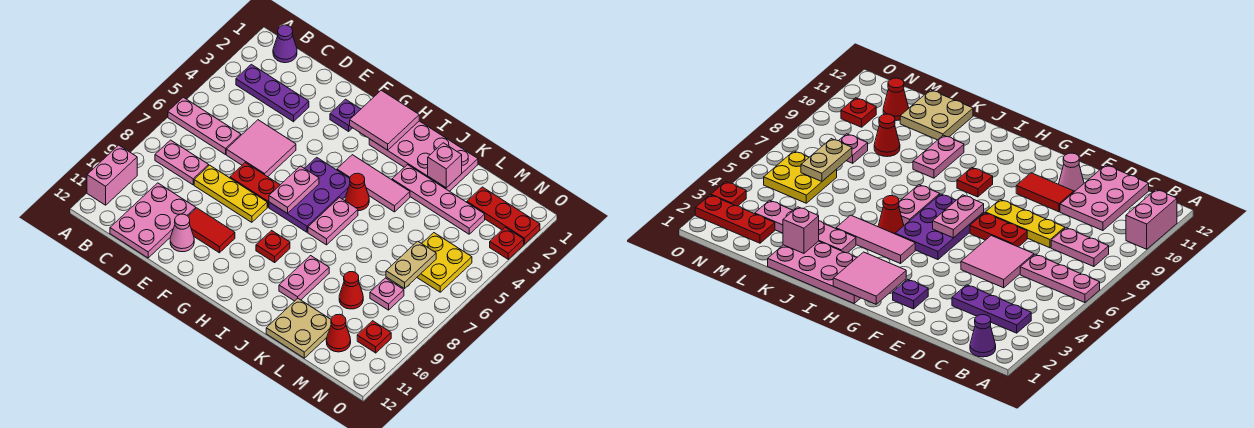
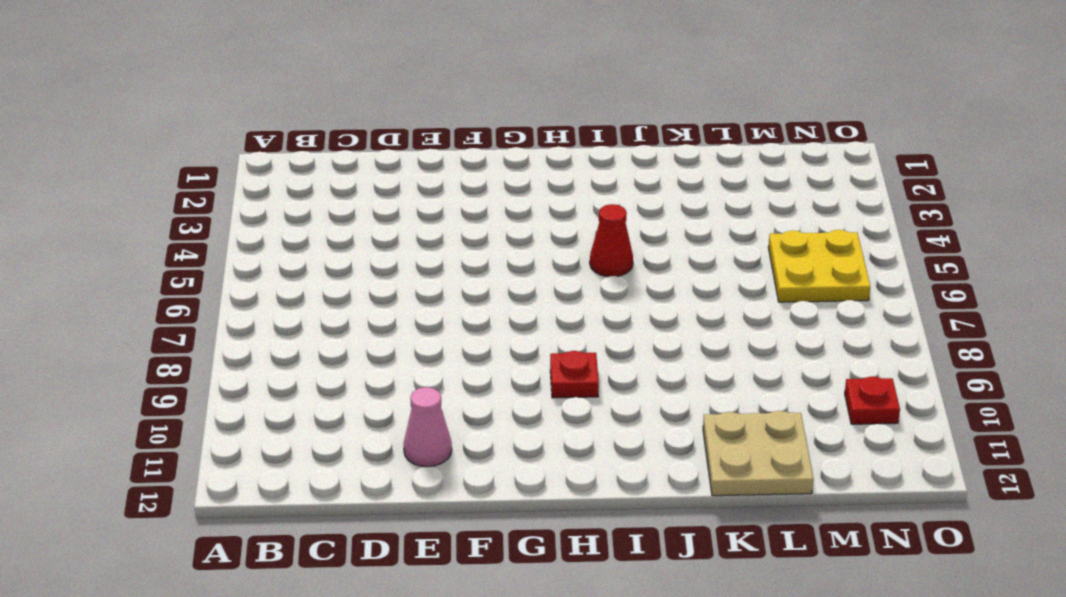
none -> pink 1x3 plate [168,97,241,155]
none -> pink 1x2 brick [87,145,137,205]
none -> purple 1x1 cone [273,25,297,63]
none -> purple 1x3 plate [236,64,309,122]

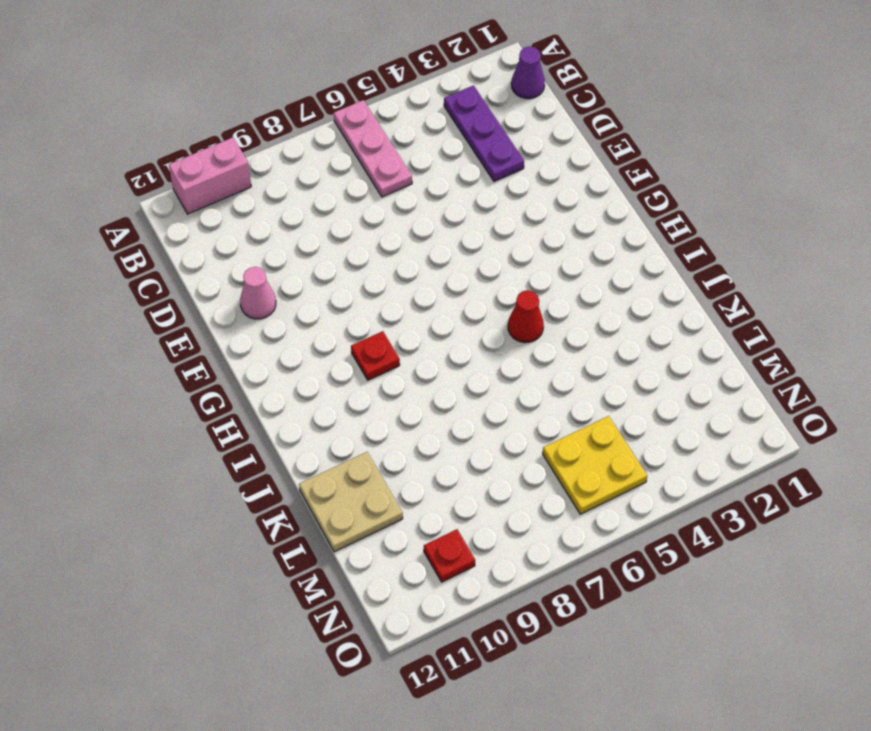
none -> pink 1x2 plate [155,140,209,185]
none -> pink 2x3 plate [110,183,196,258]
none -> pink 2x2 tile [226,120,296,177]
none -> yellow 1x3 plate [194,165,267,222]

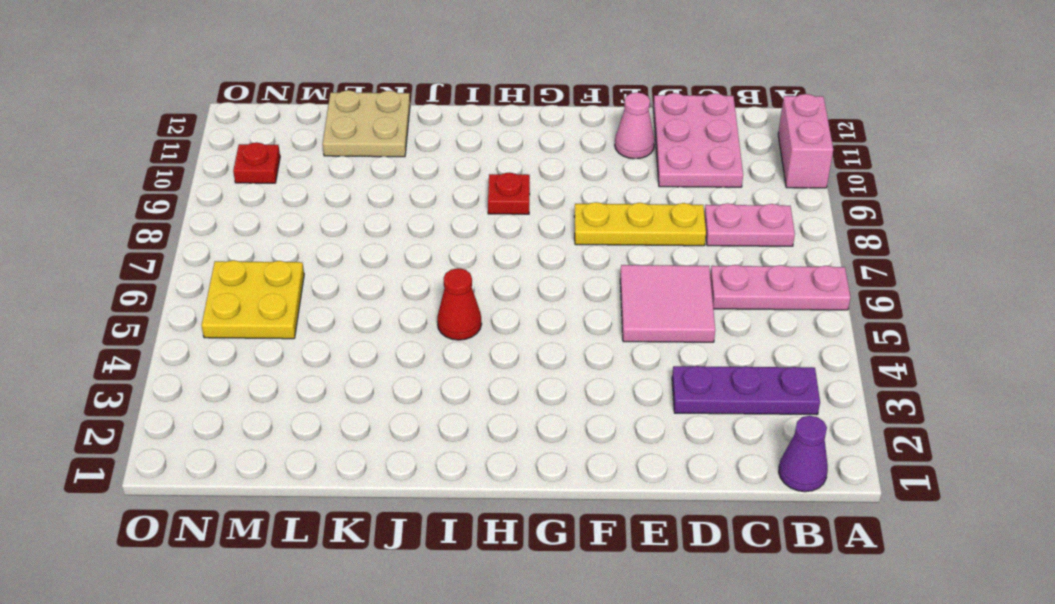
none -> red 1x2 plate [230,163,280,207]
none -> red 1x2 tile [188,208,235,253]
none -> purple 1x1 plate [330,99,361,131]
none -> purple 2x3 plate [269,157,350,232]

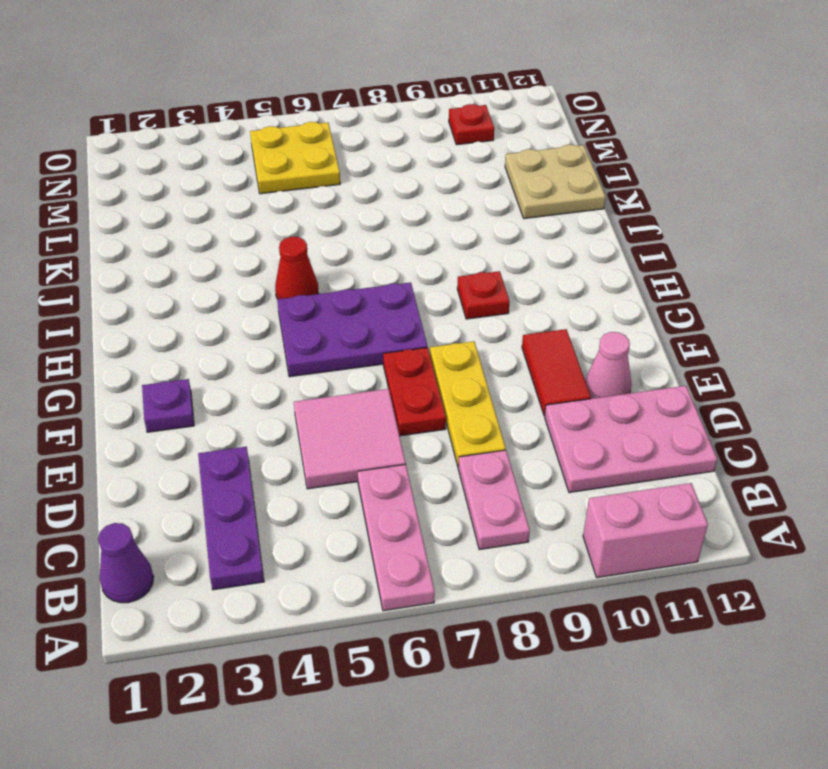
none -> pink 2x4 plate [369,121,478,191]
none -> pink 1x3 tile [337,155,410,212]
none -> pink 1x2 plate [308,198,358,245]
none -> pink 1x4 plate [392,165,485,234]

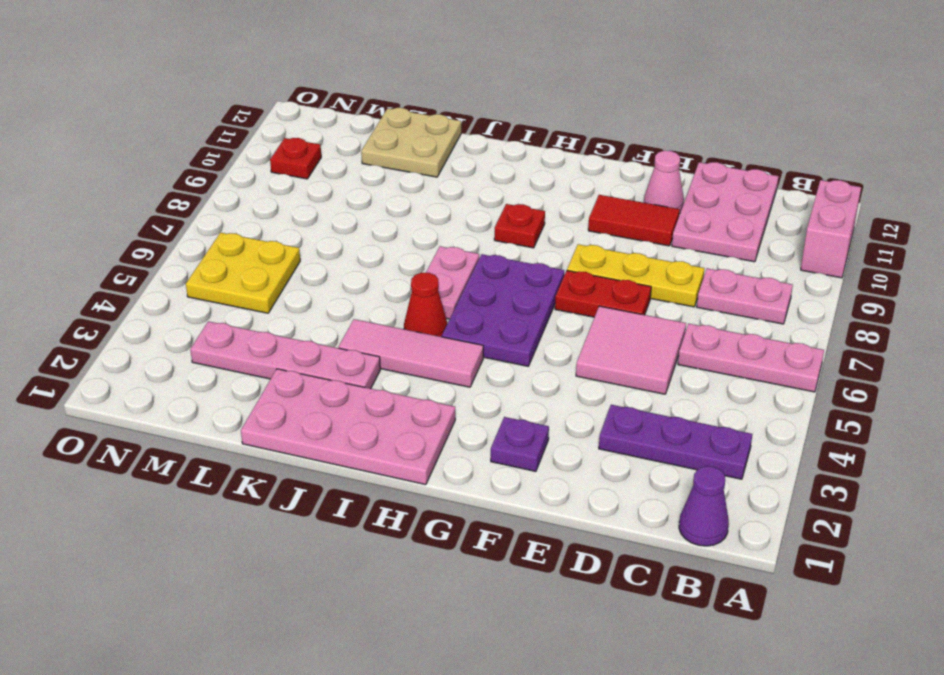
none -> pink 1x2 plate [279,256,329,301]
none -> red 1x1 cone [339,272,363,309]
none -> red 1x3 plate [467,187,540,244]
none -> pink 1x1 plate [370,278,404,310]

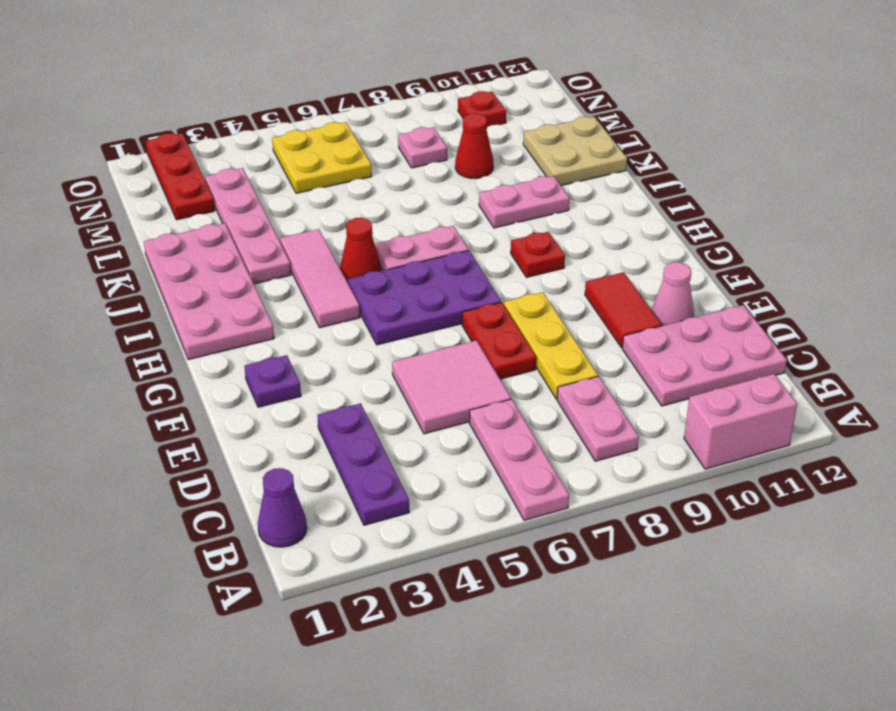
none -> red 1x1 cone [326,314,351,352]
none -> red 1x1 plate [490,227,524,259]
none -> pink 2x2 tile [350,90,419,150]
none -> pink 1x2 plate [269,166,319,214]

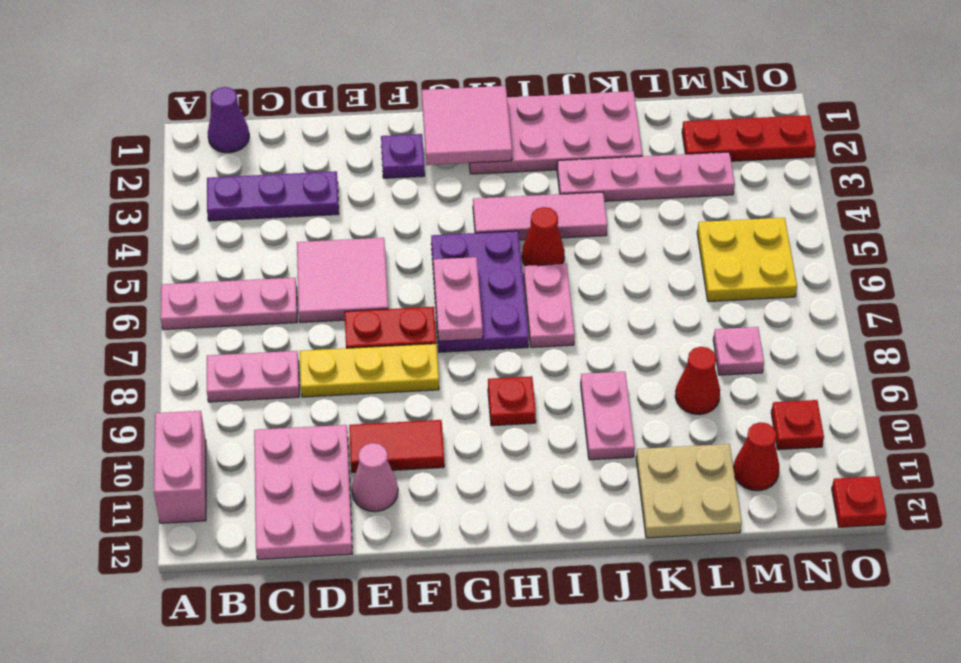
red 1x1 plate [832,476,887,527] -> red 1x1 plate moved to [490,227,524,259]
none -> pink 1x1 brick [428,143,462,188]
none -> tan 1x2 plate [386,241,436,288]

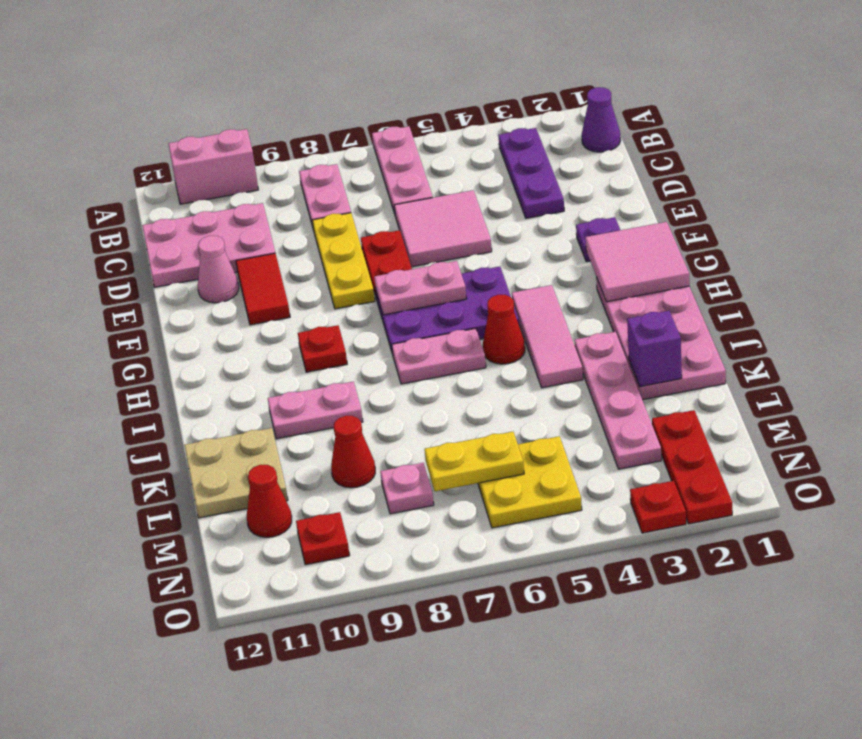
purple 1x1 brick [627,311,682,387] -> pink 1x1 brick [428,143,462,188]
yellow 1x2 plate [425,432,524,491] -> tan 1x2 plate [386,241,436,288]

